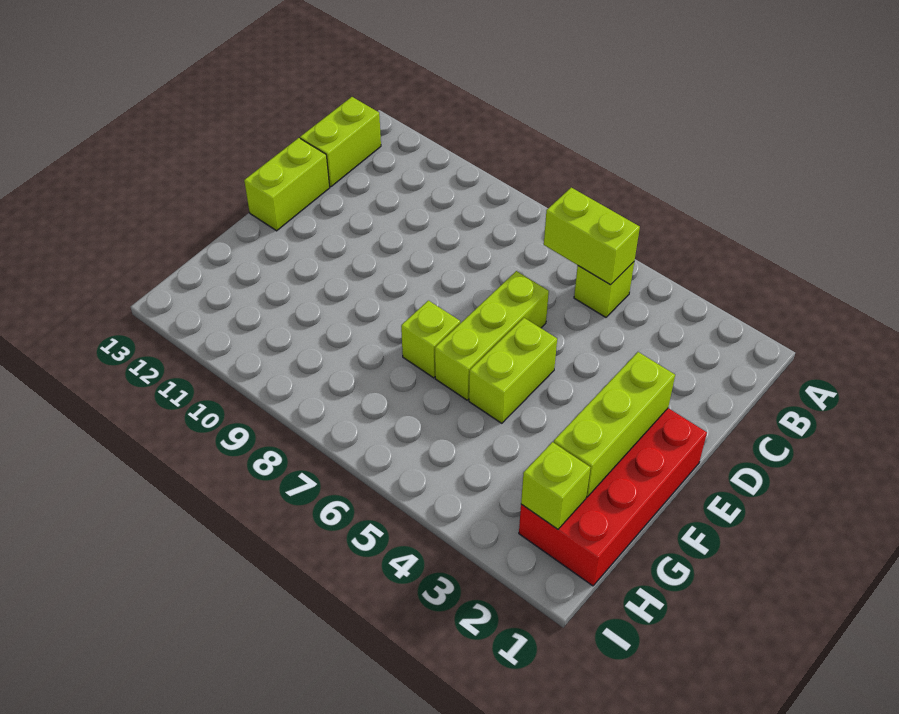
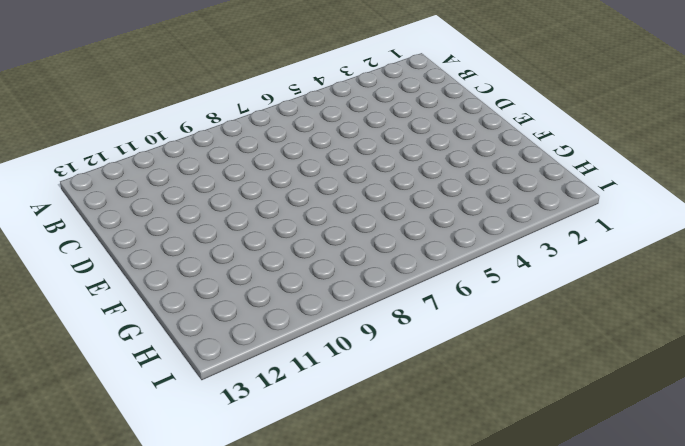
none -> lime 1x1 brick [574,262,634,317]
none -> lime 1x2 brick [300,97,381,187]

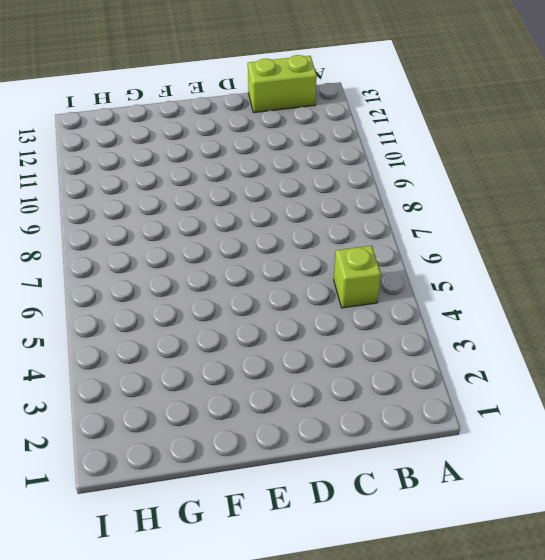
none -> lime 1x3 brick [435,271,549,400]
none -> lime 1x2 brick [244,138,330,231]

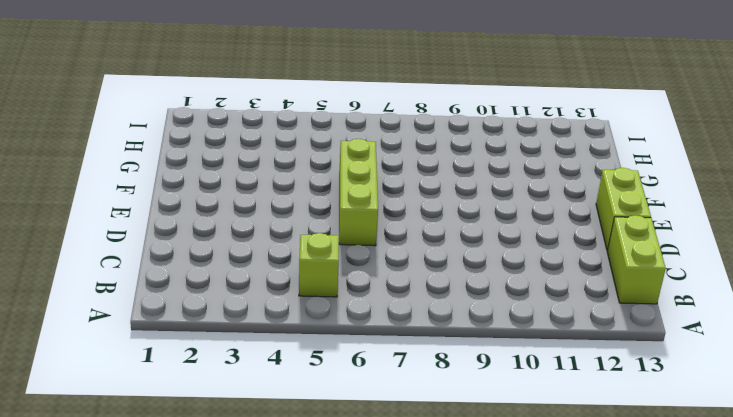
none -> red 2x4 brick [519,408,707,586]
none -> lime 1x2 brick [469,318,557,423]

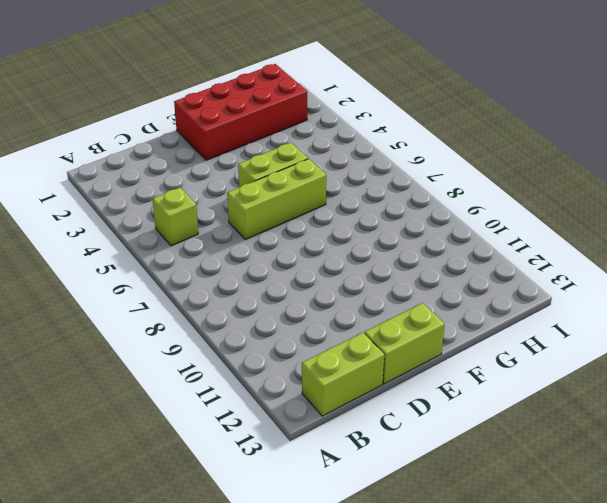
none -> lime 1x1 brick [401,301,460,378]
none -> lime 1x2 brick [544,188,640,285]

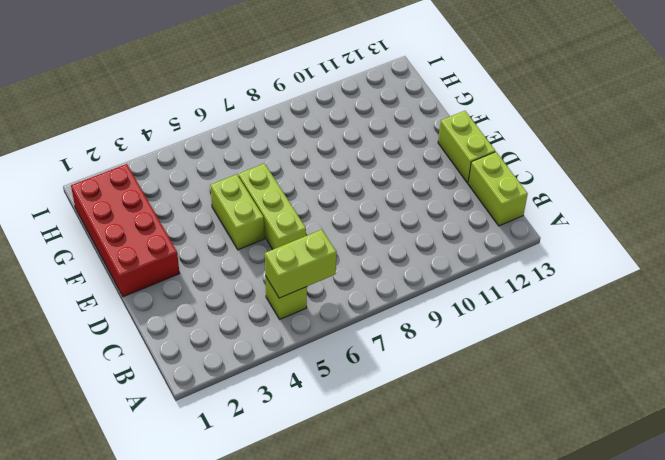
none -> lime 1x1 brick [401,301,460,378]
none -> lime 1x3 brick [554,352,675,497]

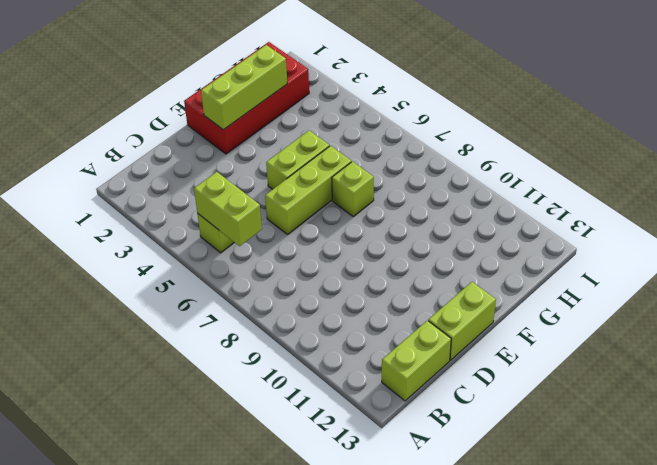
none -> lime 1x1 brick [521,442,590,529]

